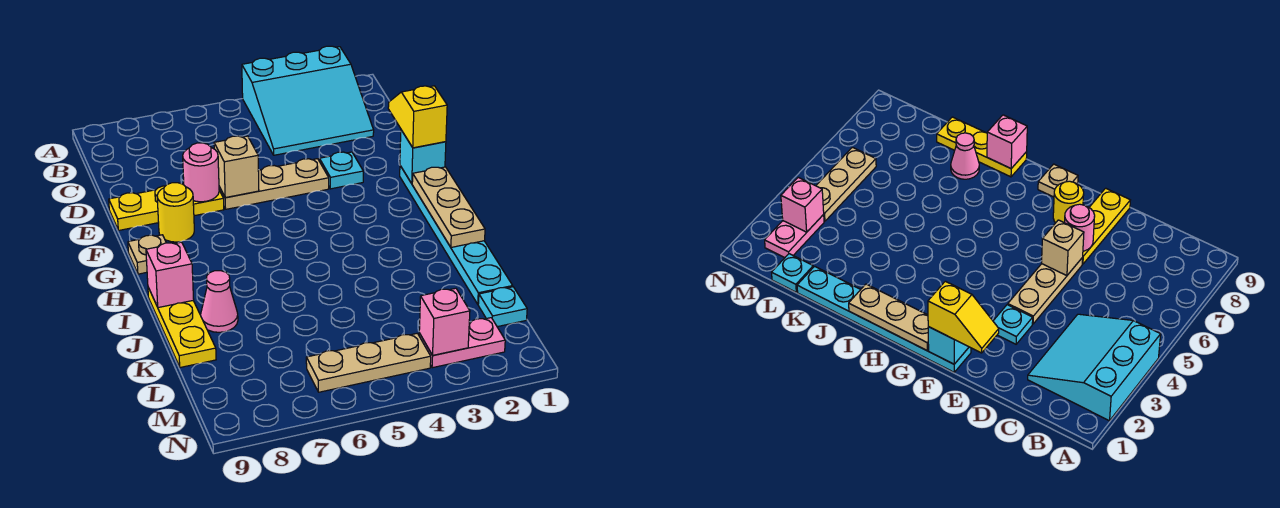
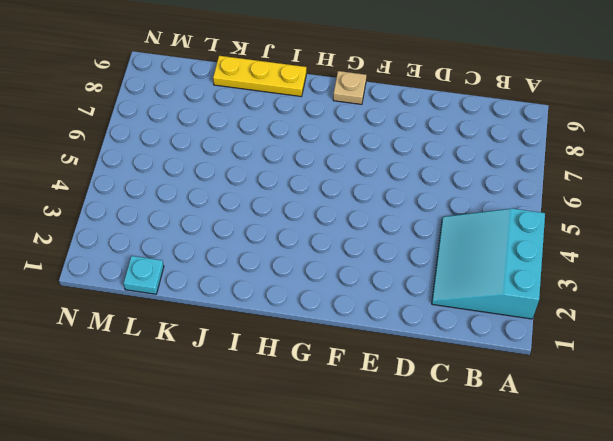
none -> cyan 1x1 plate [319,152,363,189]
none -> tan 1x3 plate [219,159,329,209]
none -> yellow 1x3 plate [109,186,224,230]

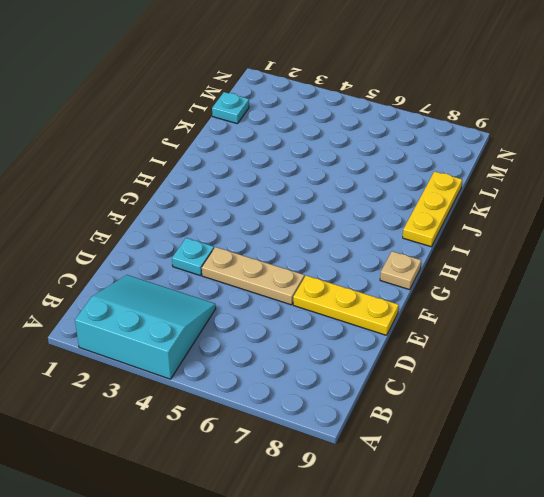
none -> cyan 1x6 plate [400,166,513,304]
none -> yellow 1x1 round brick [157,183,194,242]
none -> pink 1x1 cone [201,271,238,332]

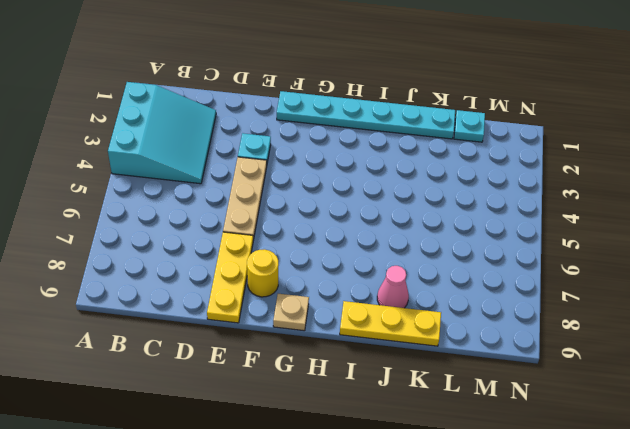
none -> pink 1x2 plate [419,318,505,368]
none -> tan 1x3 plate [306,333,431,392]
none -> tan 1x1 brick [214,136,259,198]

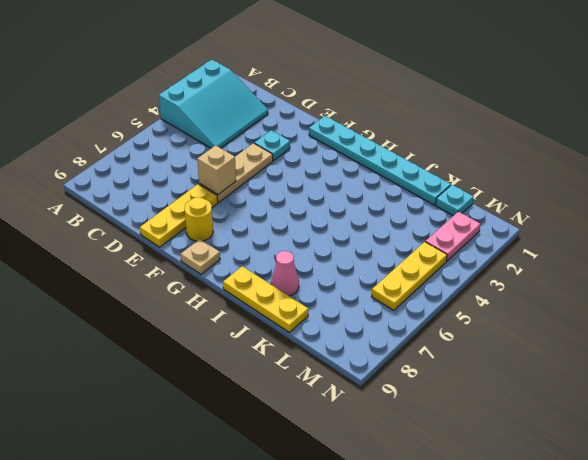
yellow 1x3 plate [371,242,447,310] -> tan 1x3 plate [306,333,431,392]
none -> pink 1x1 round brick [183,143,219,202]
none -> cyan 1x1 brick [400,130,446,184]
none -> tan 1x3 plate [412,167,485,247]

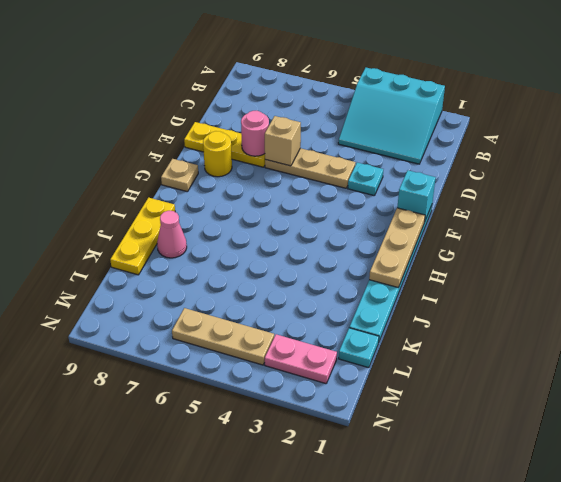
none -> pink 1x1 brick [146,242,194,308]
none -> pink 1x1 brick [419,288,470,355]
none -> yellow 1x2 slope [388,86,447,148]

